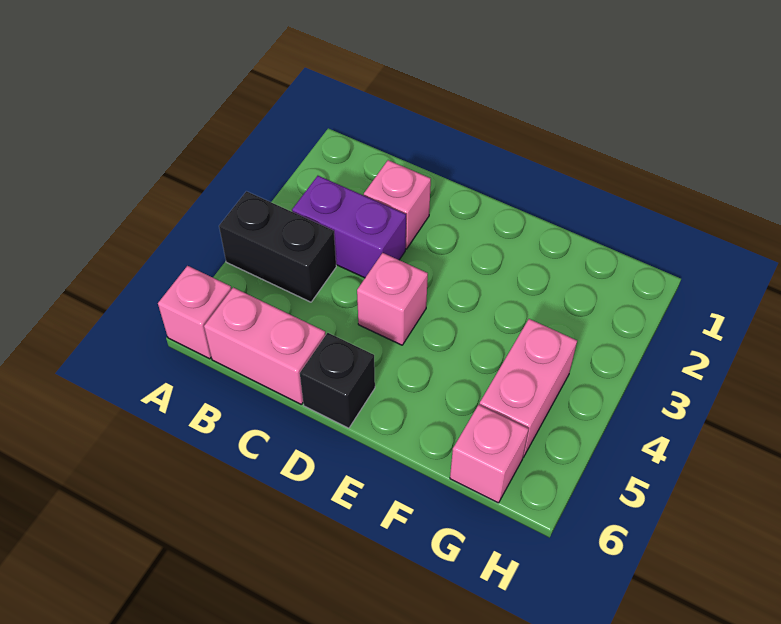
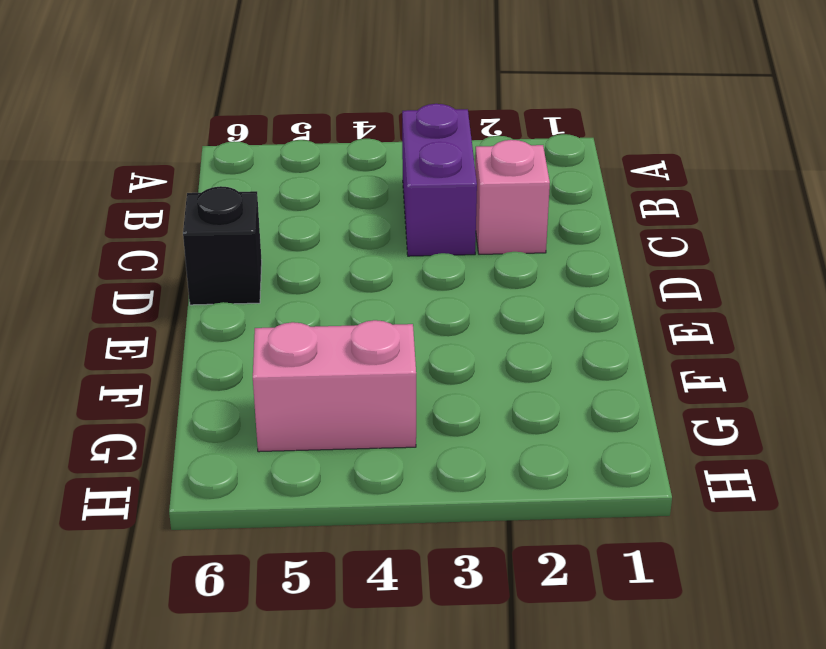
none -> black 1x2 brick [219,191,336,302]
none -> pink 1x1 brick [158,266,231,359]

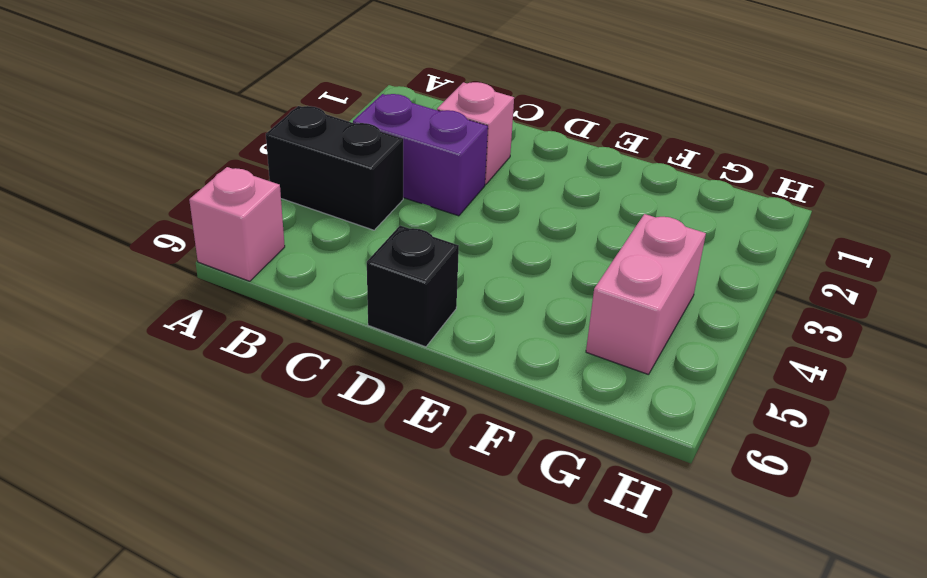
none -> pink 1x2 brick [204,288,326,404]
none -> pink 1x1 brick [357,253,428,345]

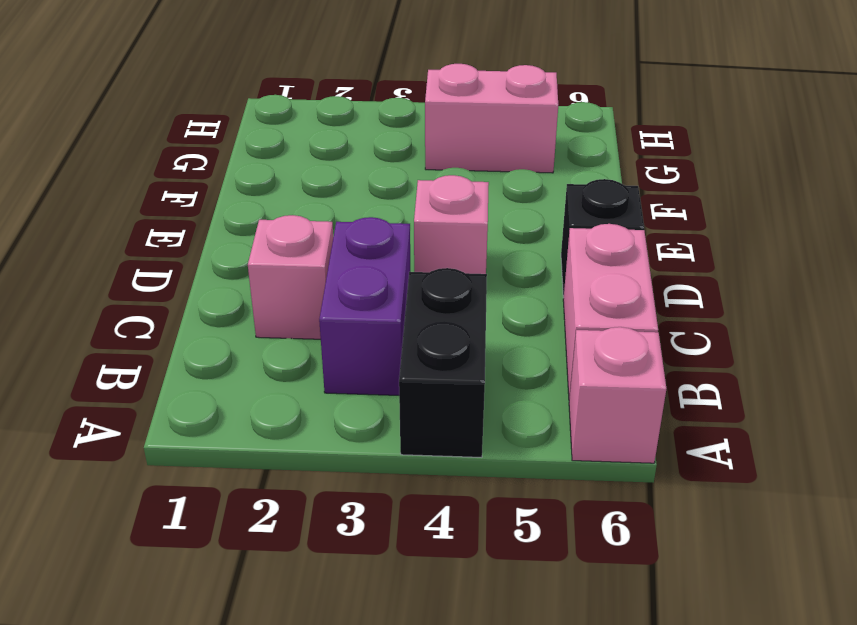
none -> pink 1x1 brick [450,405,529,503]

